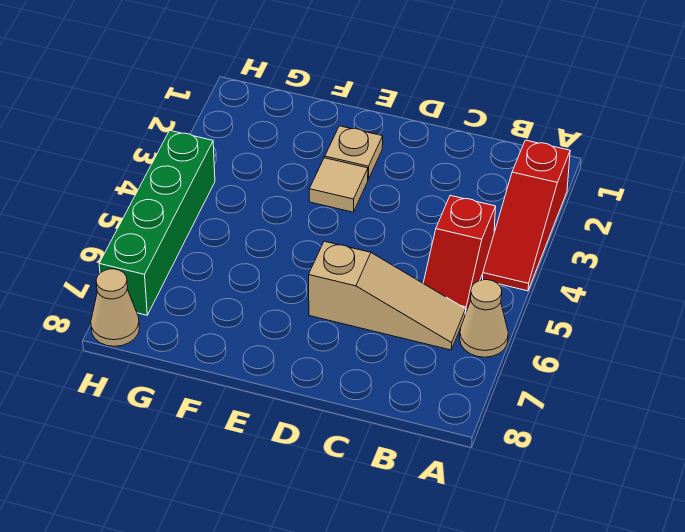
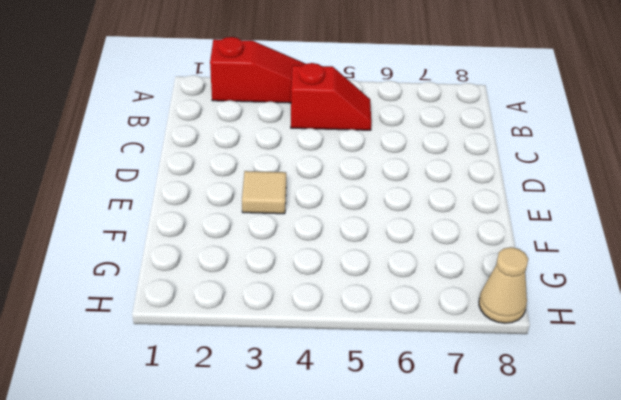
none -> tan 1x1 cone [460,280,508,357]
none -> tan 1x3 slope [309,241,466,350]

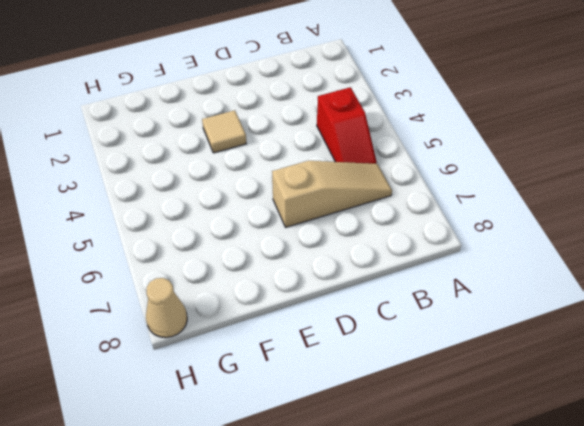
none -> red 1x3 slope [483,140,570,291]
none -> tan 1x1 cone [460,280,508,357]

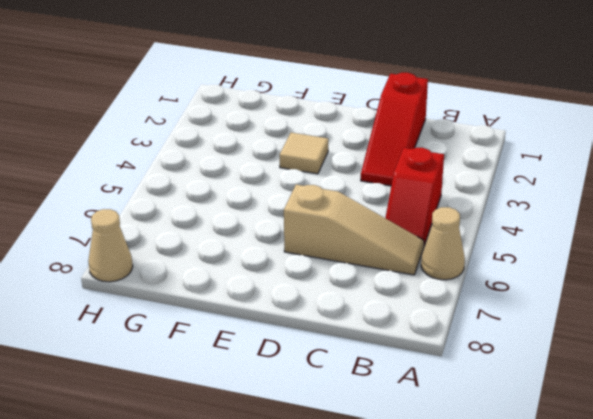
red 1x3 slope [361,73,428,186] -> red 1x3 slope moved to [483,140,570,291]
none -> tan 1x1 plate [325,126,383,179]
none -> green 1x4 brick [99,131,215,315]

